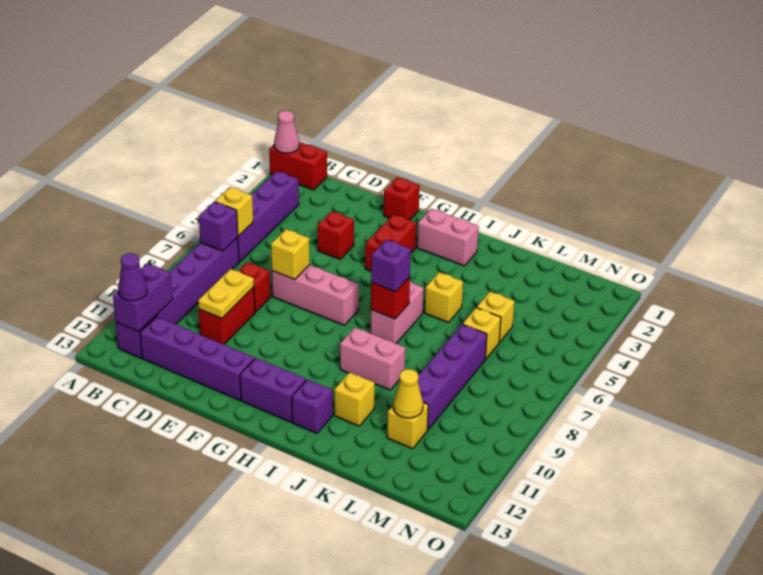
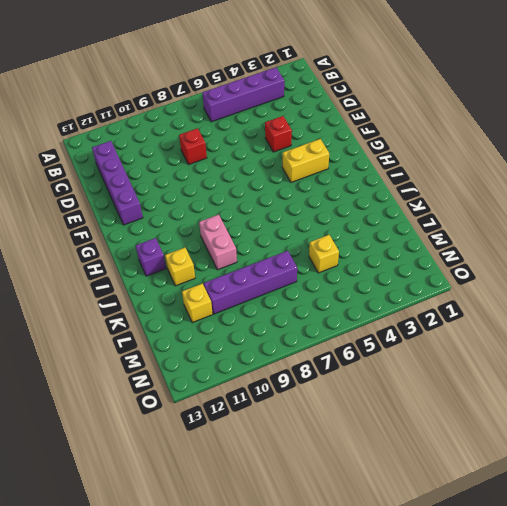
yellow 1x2 brick [282,139,329,182] -> red 1x2 brick [365,214,416,271]
none -> red 1x2 brick [269,142,327,190]
none -> purple 1x6 brick [116,237,239,358]
none -> red 1x2 brick [199,287,255,344]
none -> pink 1x3 brick [272,265,359,325]

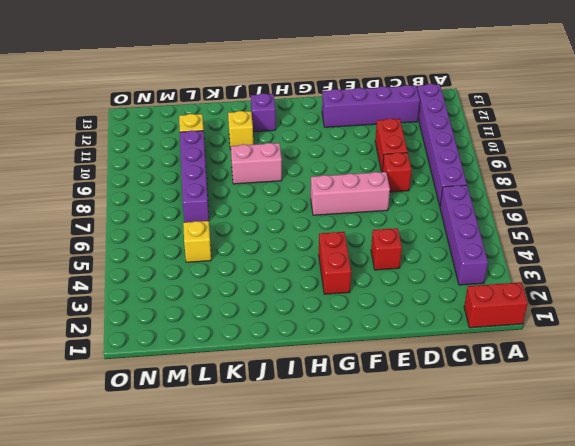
none -> red 1x1 brick [384,177,419,220]
none -> purple 1x2 brick [240,358,306,422]
none -> pink 1x2 brick [417,209,479,266]
none -> pink 1x2 brick [371,282,424,343]

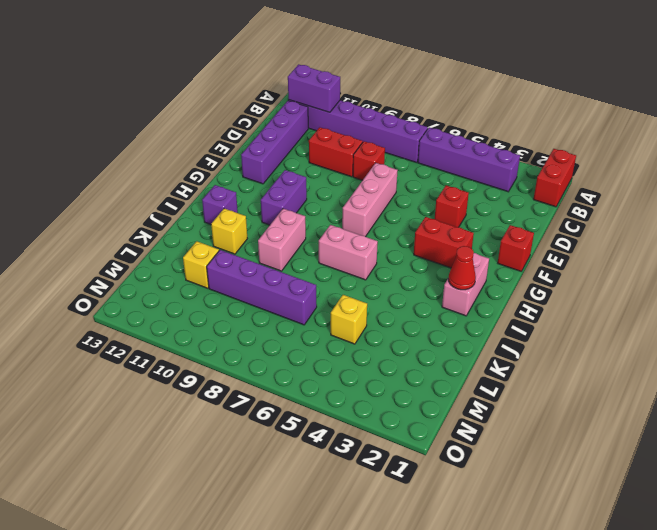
purple 1x2 brick [261,170,307,225] -> purple 1x2 brick moved to [240,358,306,422]
red 1x1 cone [448,246,476,290] -> none
none -> yellow 1x1 brick [425,272,463,322]
none -> yellow 1x1 brick [463,308,501,359]
none -> pink 1x1 cone [274,111,299,153]
none -> yellow 1x1 brick [215,187,253,236]

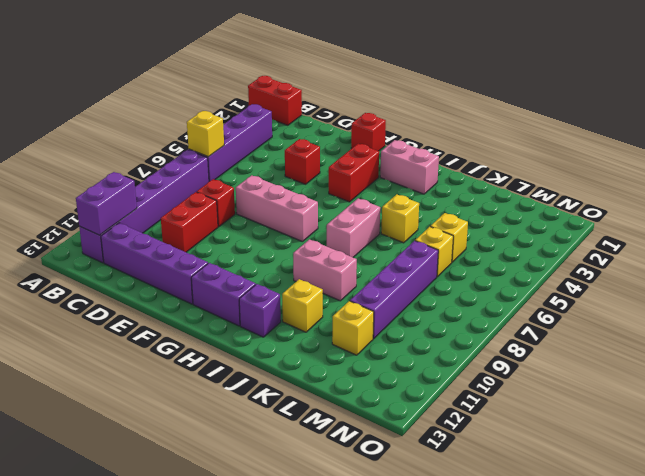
none -> pink 1x1 cone [274,111,299,153]
none -> purple 1x1 brick [199,202,238,251]
none -> yellow 1x2 plate [198,269,254,318]
none -> yellow 1x1 brick [271,229,310,280]

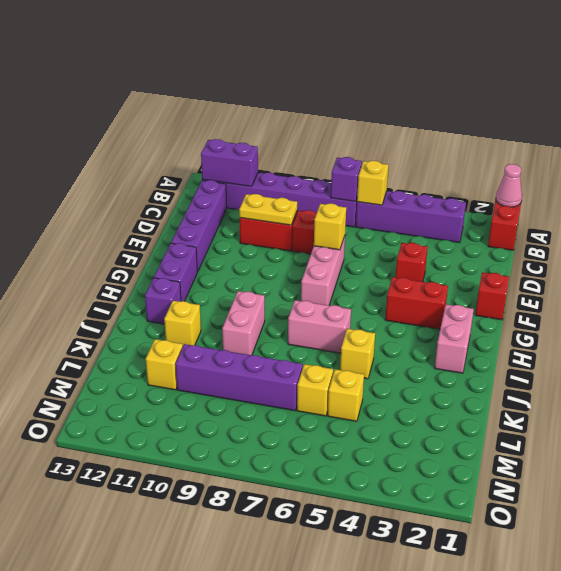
none -> red 1x1 brick [371,277,410,319]
none -> yellow 1x1 cone [393,369,423,418]
none -> purple 1x1 cone [118,253,147,301]
none -> purple 1x1 brick [371,240,411,292]

